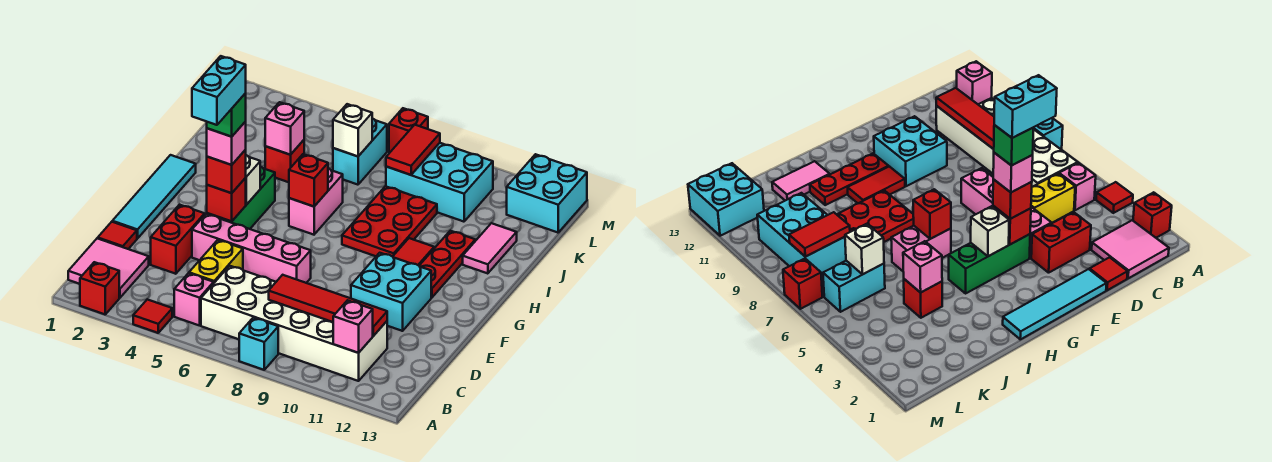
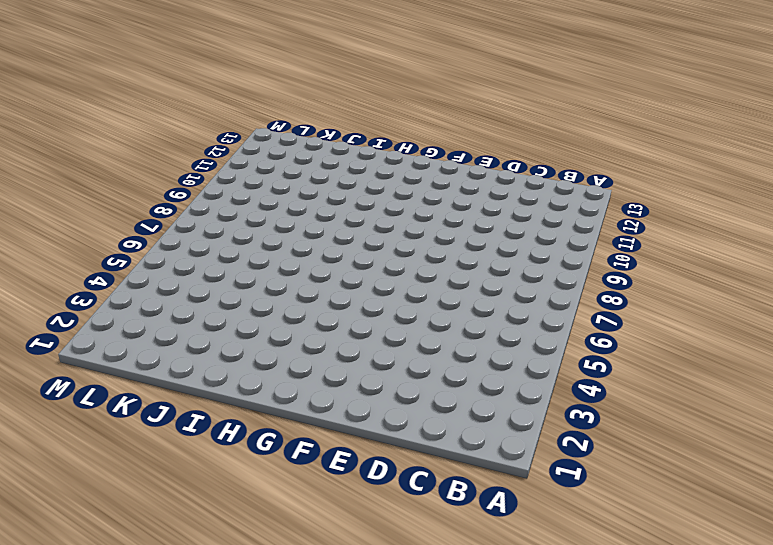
none -> red 1x1 brick [80,262,119,314]
none -> red 1x1 tile [133,299,172,333]
none -> cyan 1x1 brick [239,318,278,370]
none -> pink 2x2 tile [68,238,149,298]

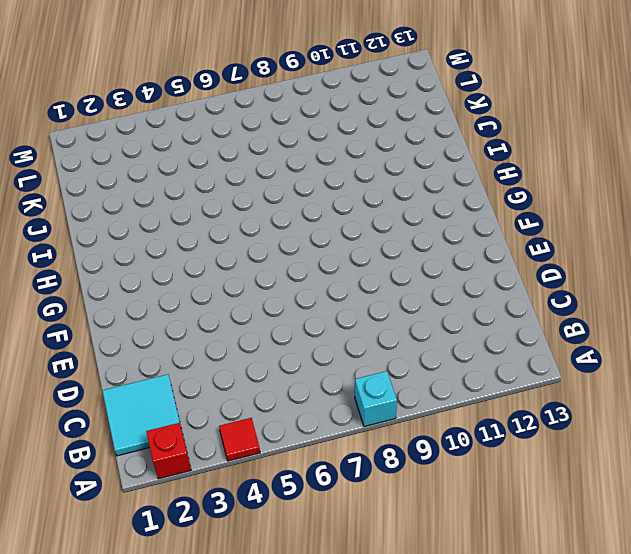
cyan 2x2 tile [102,374,180,456] -> pink 2x2 tile [68,238,149,298]
none -> pink 1x1 brick [174,273,214,326]
none -> white 2x6 brick [201,266,387,381]
none -> yellow 1x2 brick [189,240,243,283]
none -> red 1x1 tile [98,222,137,249]

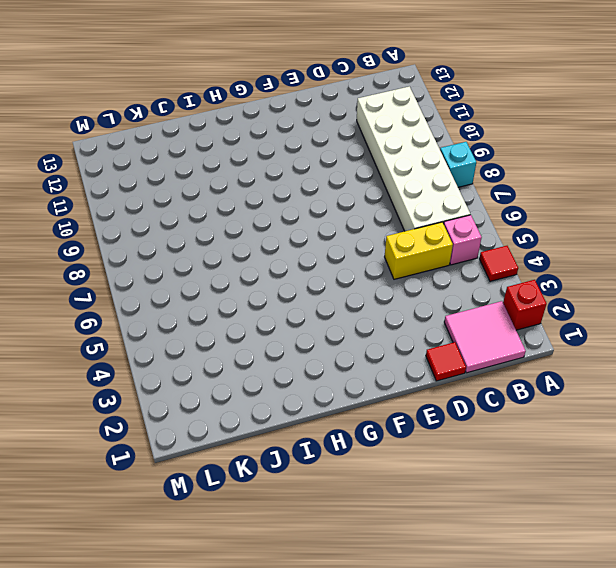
none -> red 1x2 brick [151,205,205,274]
none -> cyan 1x4 tile [112,155,196,239]
none -> pink 1x4 brick [192,214,311,283]
none -> cyan 2x2 brick [351,253,431,331]

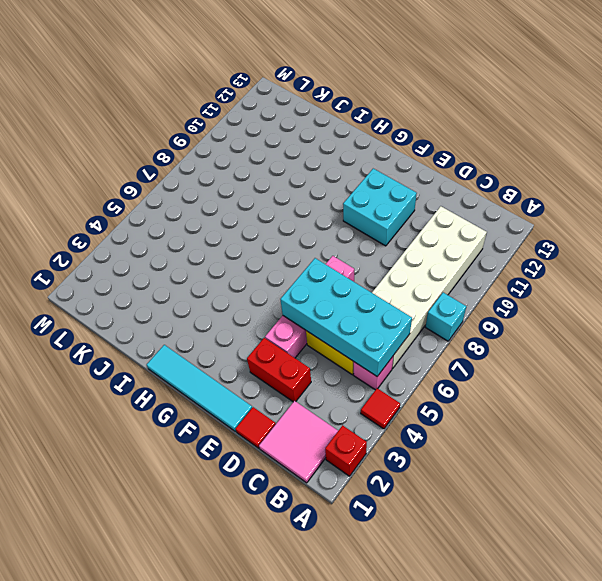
cyan 2x4 brick [280,258,412,376] -> none
none -> green 1x3 brick [207,166,275,229]
none -> red 1x2 tile [393,238,434,266]
none -> red 1x3 plate [419,231,475,298]
none -> pink 1x2 brick [289,168,343,235]

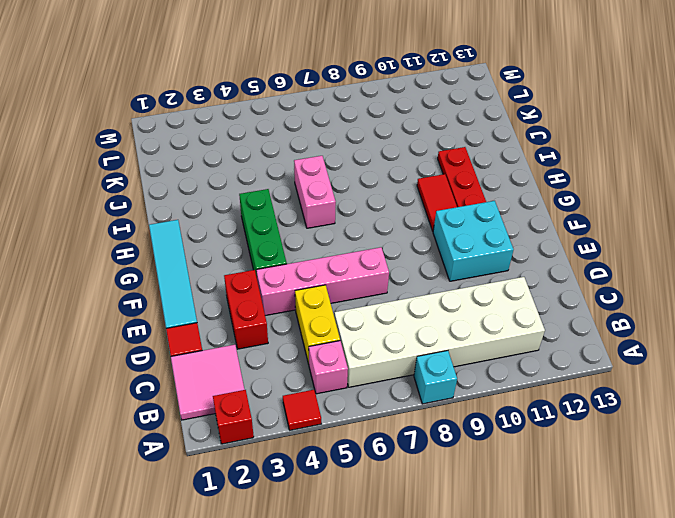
none -> red 2x3 plate [342,186,437,257]
none -> pink 1x2 tile [463,223,517,274]
none -> red 1x1 brick [265,140,304,182]
none -> cyan 1x2 brick [333,118,387,185]

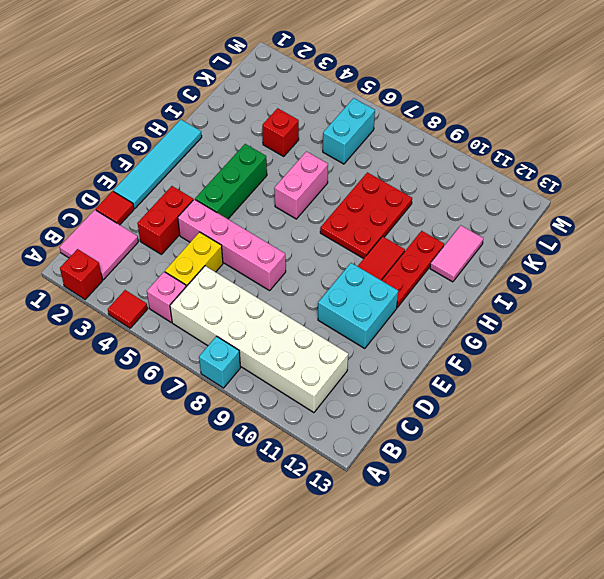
none -> cyan 2x3 brick [386,143,493,222]
none -> cyan 2x2 brick [507,154,587,233]
none -> red 1x1 brick [389,108,428,152]
none -> pink 1x1 brick [333,300,373,353]

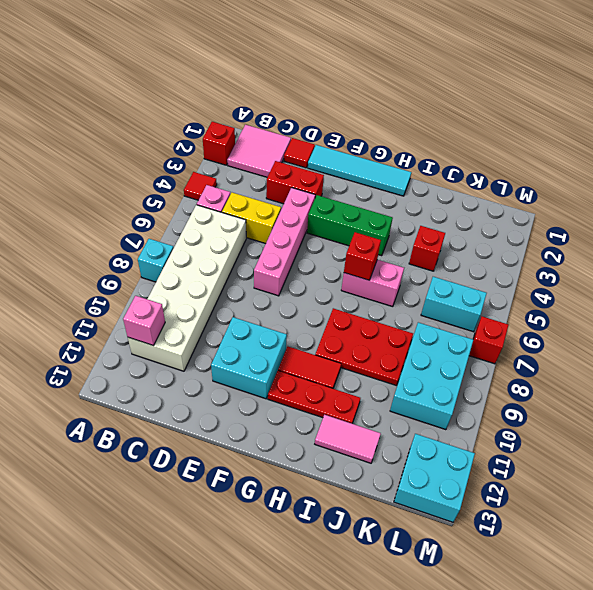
none -> red 1x4 tile [269,275,387,336]
none -> red 1x1 brick [207,178,246,221]
none -> white 1x1 brick [246,155,260,205]
none -> pink 1x1 brick [265,102,304,155]

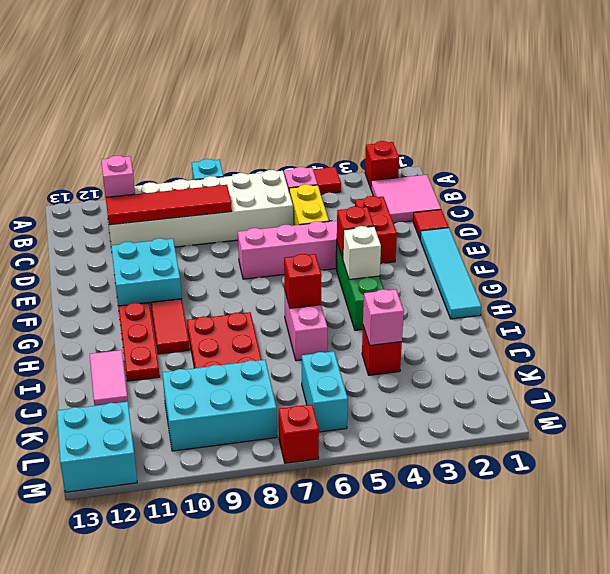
none -> white 1x1 brick [333,104,372,156]
none -> red 1x2 tile [386,125,440,175]
none -> red 1x1 brick [207,150,246,193]
none -> pink 1x1 brick [207,122,246,165]

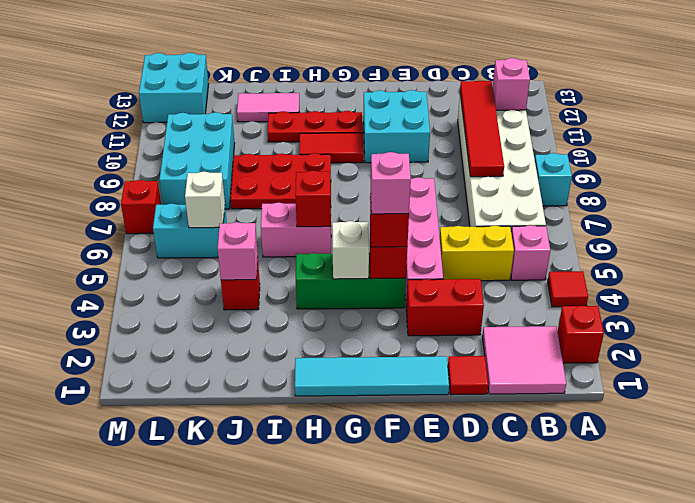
none -> red 1x2 tile [386,125,440,175]
none -> green 1x1 brick [207,93,246,137]
none -> cyan 1x2 brick [192,56,246,125]

